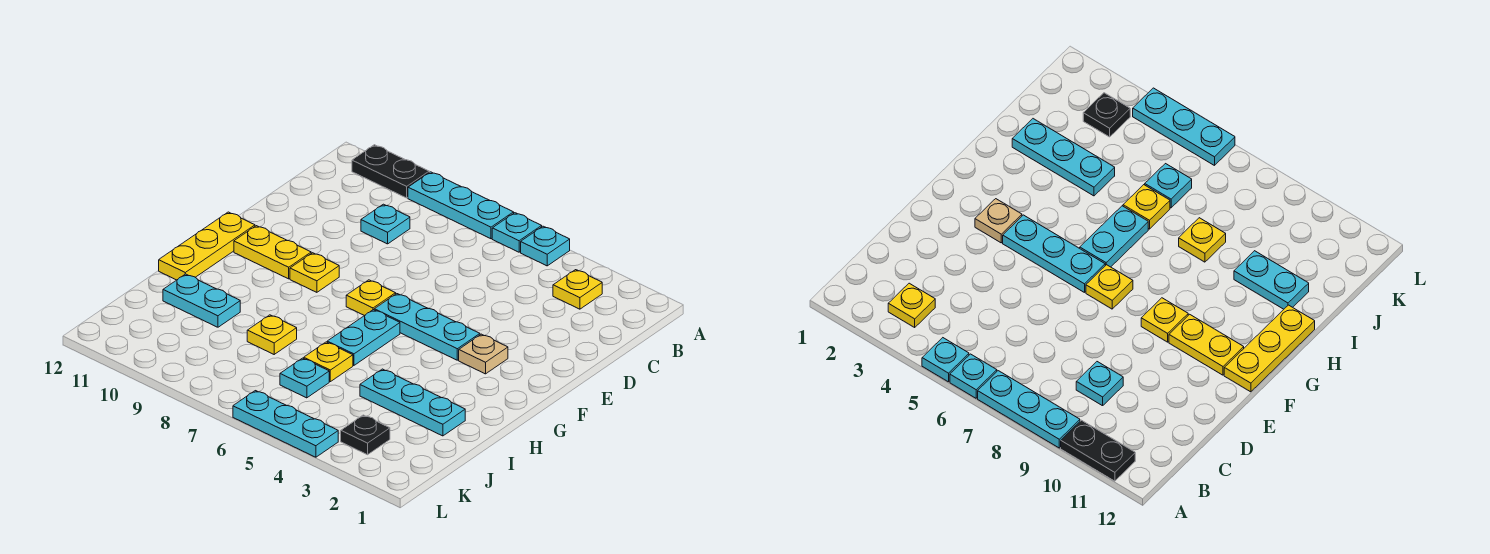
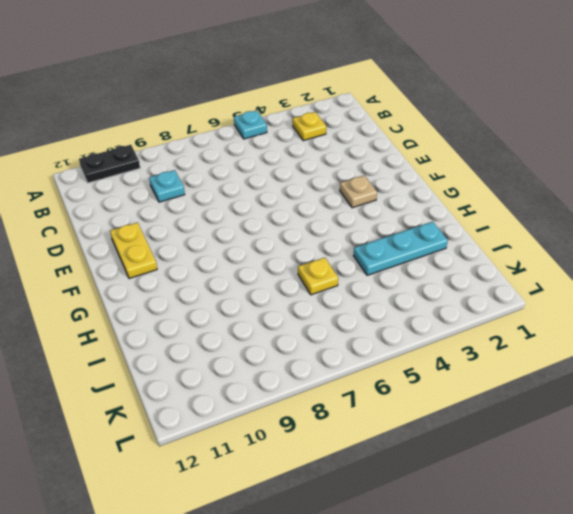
yellow 1x2 plate [110,222,157,279] -> yellow 1x2 plate turned to [234,226,311,279]
none -> cyan 1x1 plate [492,213,542,252]
none -> cyan 1x3 plate [408,172,514,239]
none -> cyan 1x3 plate [374,294,480,360]

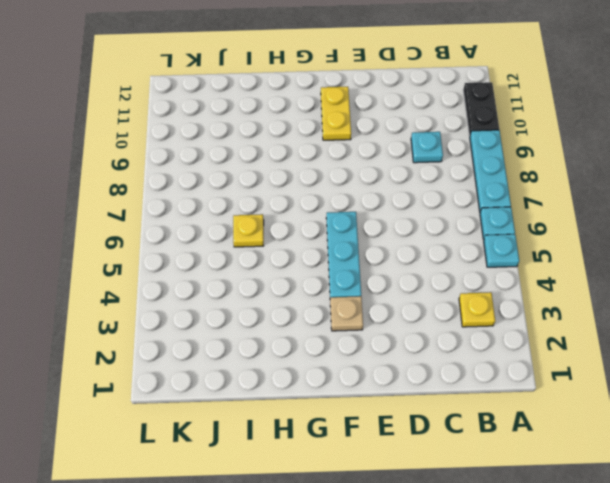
none -> yellow 1x1 plate [346,280,396,316]
none -> yellow 1x1 plate [290,253,339,292]
none -> yellow 1x3 plate [159,212,255,280]

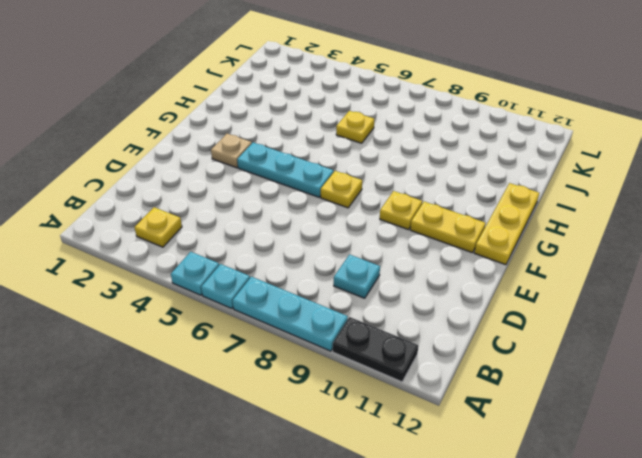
none -> cyan 1x2 plate [327,310,400,365]
none -> cyan 1x3 plate [360,369,465,436]
none -> yellow 1x1 plate [247,315,297,354]

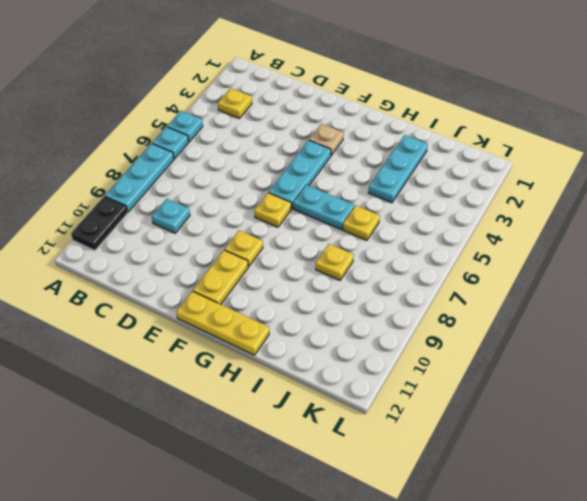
none -> cyan 1x2 plate [163,274,240,327]
none -> cyan 1x1 plate [280,358,329,398]
none -> black 1x1 plate [341,415,390,455]

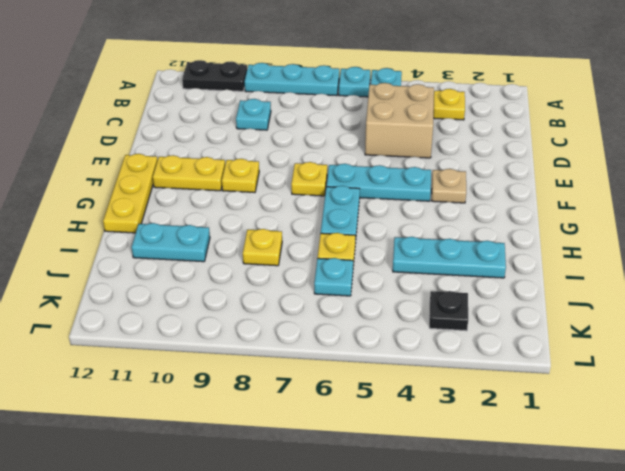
tan 2x2 brick [365,83,434,158] -> none
none -> cyan 1x3 plate [233,391,338,457]

